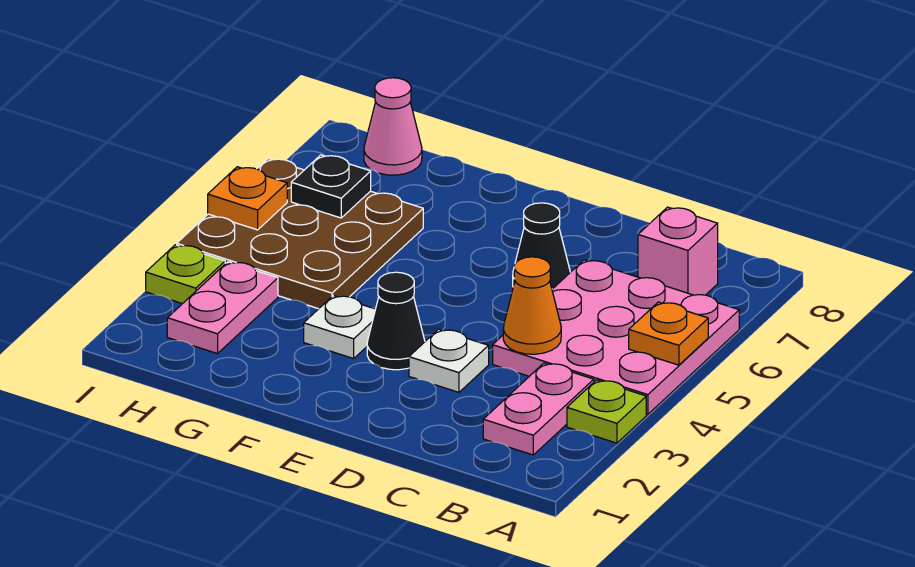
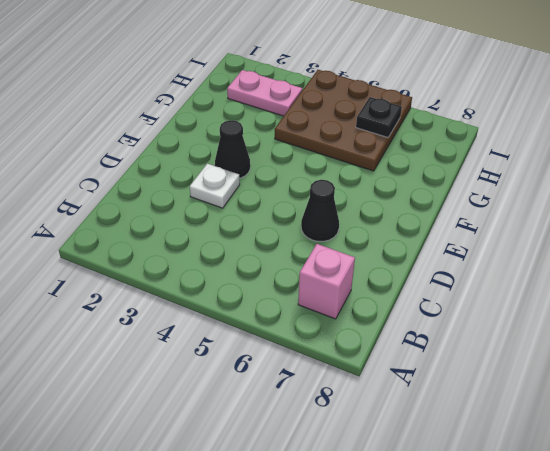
none -> lime 1x1 plate [567,380,646,443]
none -> pink 3x3 plate [493,260,739,414]
none -> pink 1x2 plate [483,363,594,455]

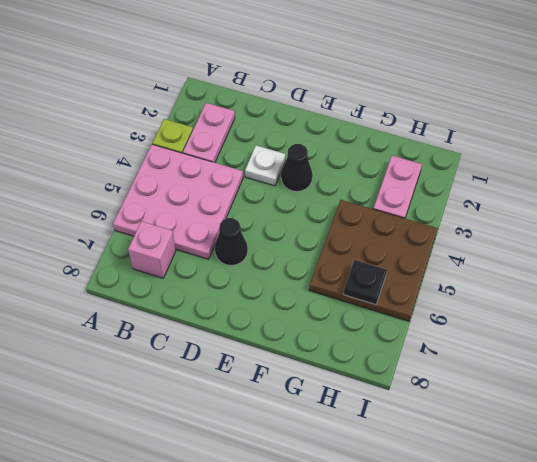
none -> white 1x1 plate [304,296,375,359]
none -> pink 1x1 cone [364,78,422,175]
none -> lime 1x1 plate [146,245,225,304]

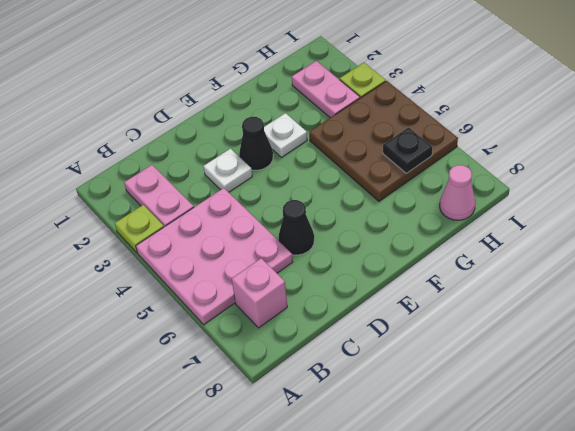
none -> orange 1x1 plate [629,302,708,365]
none -> orange 1x1 cone [503,257,561,354]
none -> orange 1x1 plate [208,167,287,230]

